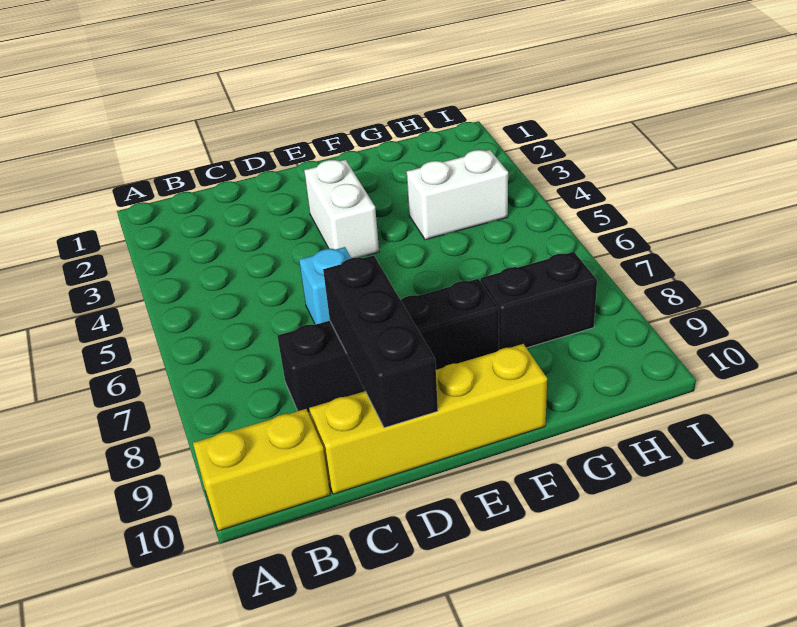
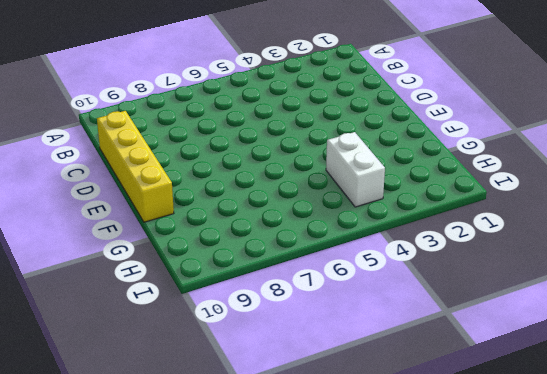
none -> yellow 1x2 brick [193,409,330,531]
none -> black 1x4 brick [277,279,499,413]

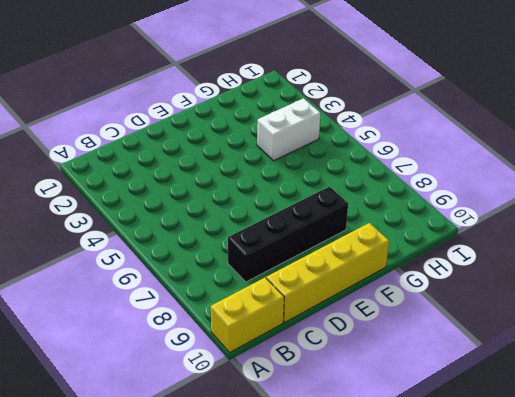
none -> cyan 1x1 brick [299,247,351,325]
none -> white 1x2 brick [304,160,379,258]

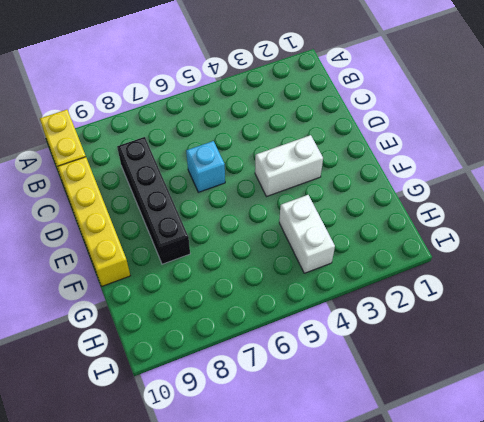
none -> black 1x2 brick [481,252,597,350]
none -> black 1x3 brick [323,256,438,428]

